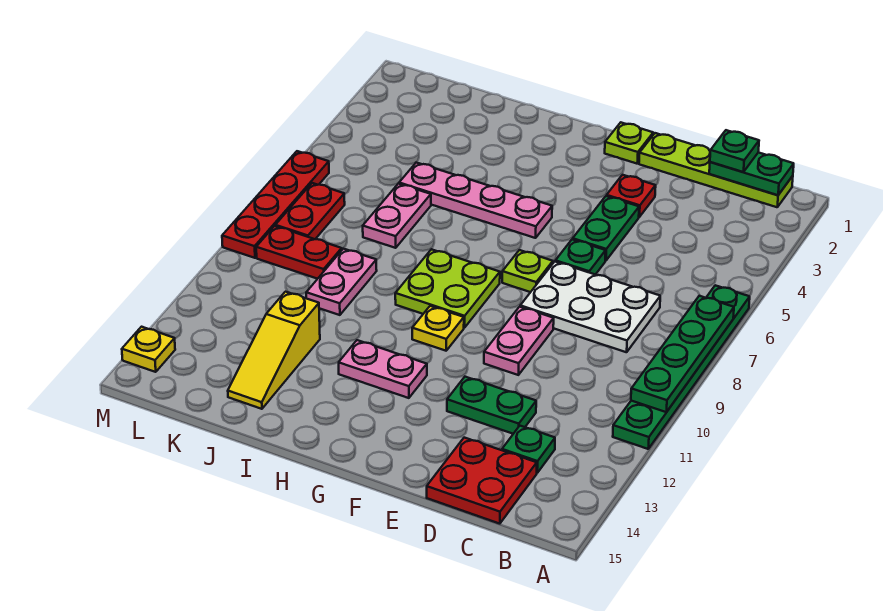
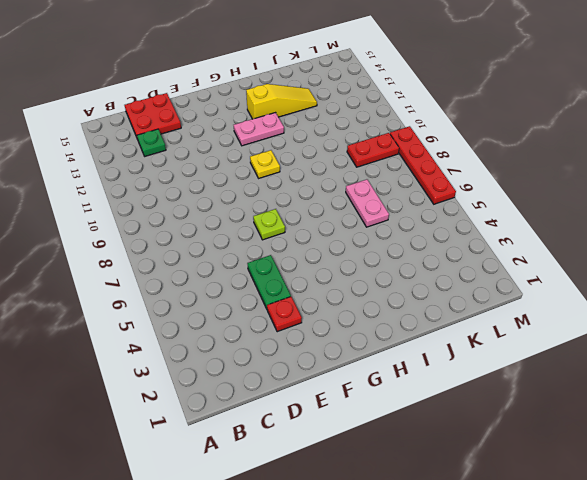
yellow 1x3 slope [246,84,317,119] -> yellow 1x3 slope turned to [228,292,320,409]
none -> green 1x6 plate [613,285,750,449]
none -> lime 1x4 plate [639,133,793,207]
none -> white 2x3 plate [520,262,660,352]

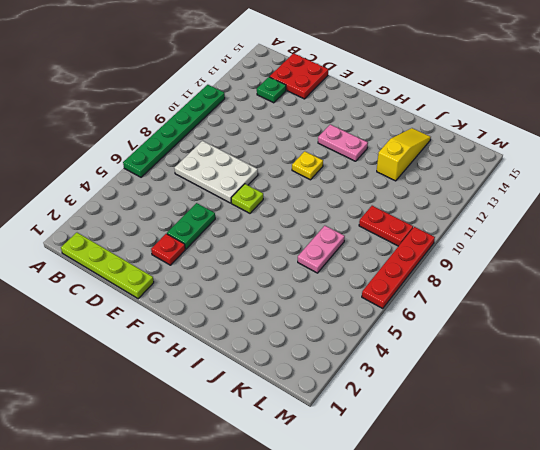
none -> green 1x2 plate [447,377,536,434]
none -> green 1x1 plate [555,239,606,275]
none -> pink 1x2 plate [484,307,554,375]

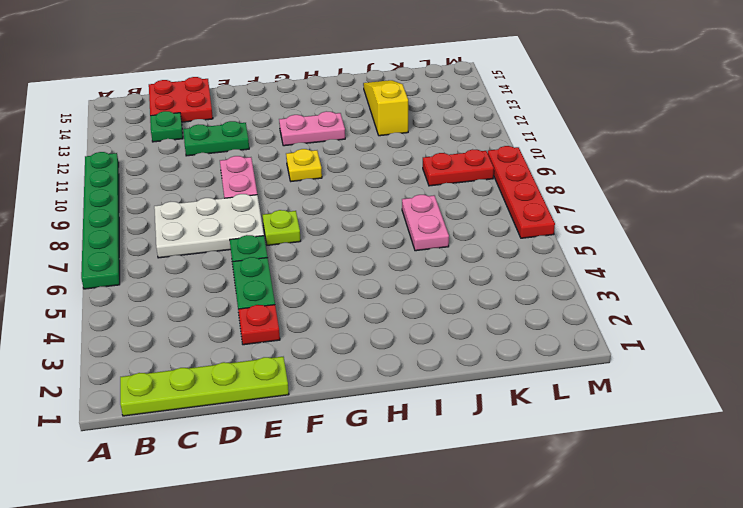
none -> lime 1x1 plate [605,123,653,164]
none -> pink 1x4 plate [399,163,552,238]
none -> lime 2x2 plate [395,249,500,328]

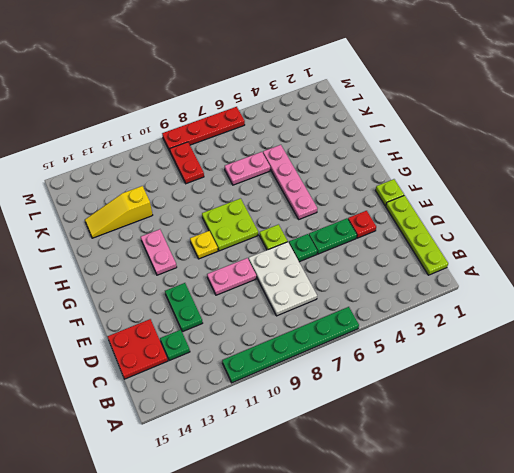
none -> pink 1x2 plate [306,249,377,315]
none -> red 1x2 plate [275,183,345,239]
none -> yellow 1x1 plate [122,327,175,372]

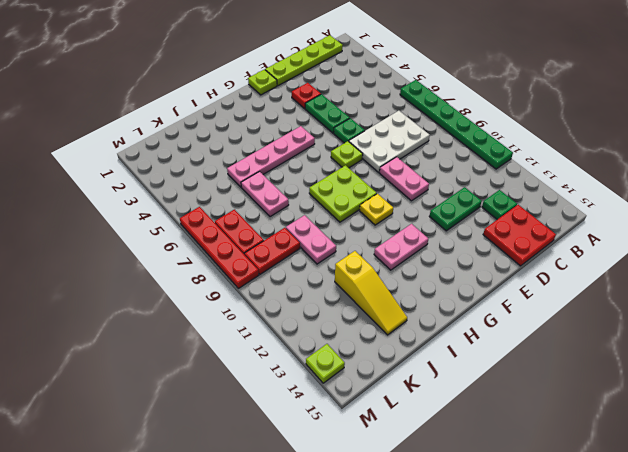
lime 1x1 plate [306,344,345,383] -> yellow 1x1 plate [122,327,175,372]
none -> green 1x4 plate [631,296,734,412]
none -> green 1x2 plate [709,152,794,195]
none -> green 1x1 plate [710,130,759,172]

